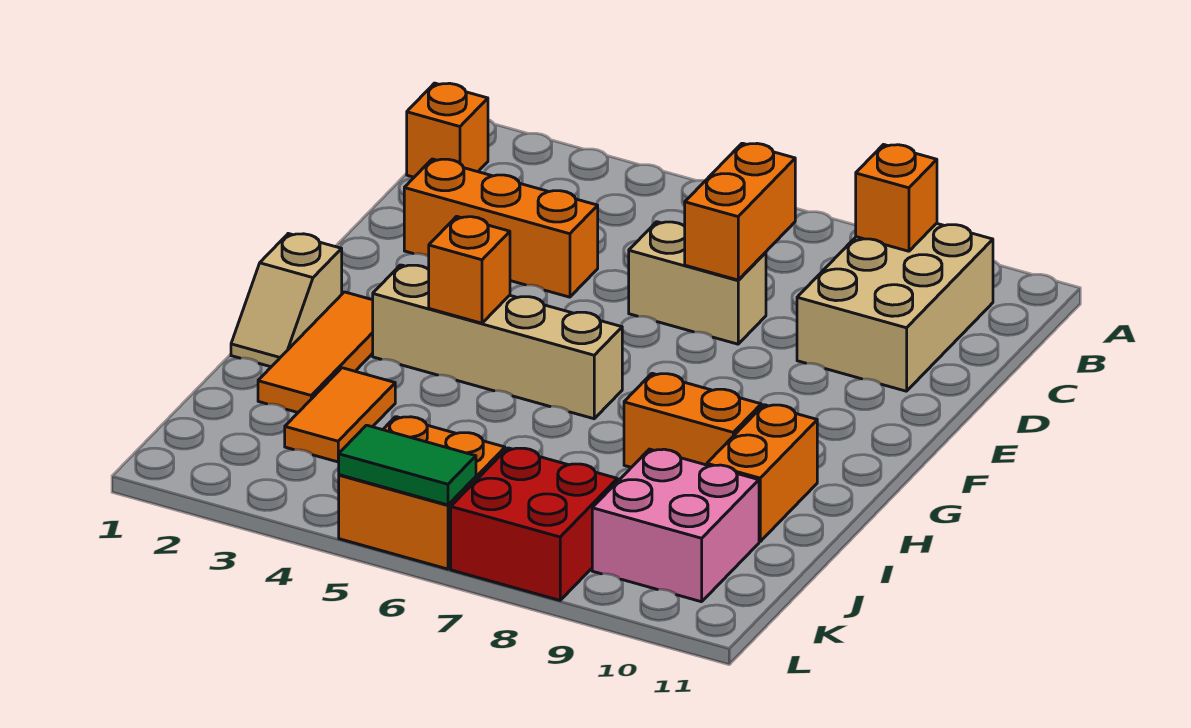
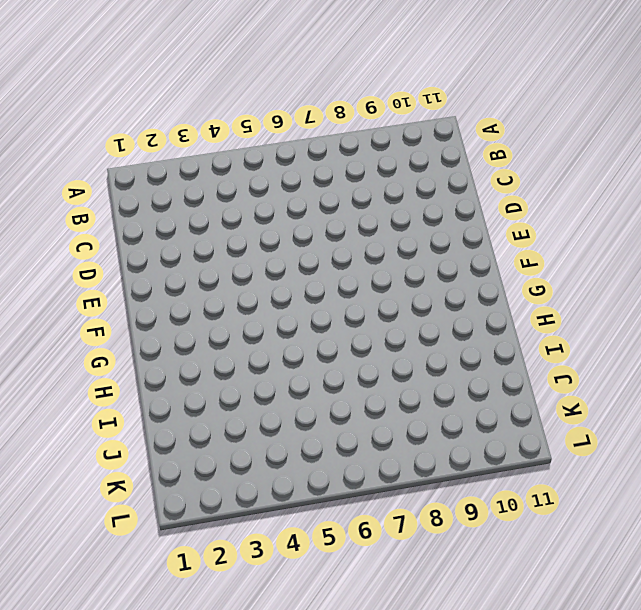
none -> orange 1x1 brick [407,83,488,177]
none -> tan 2x3 brick [797,223,993,391]
none -> orange 1x3 brick [404,159,598,297]

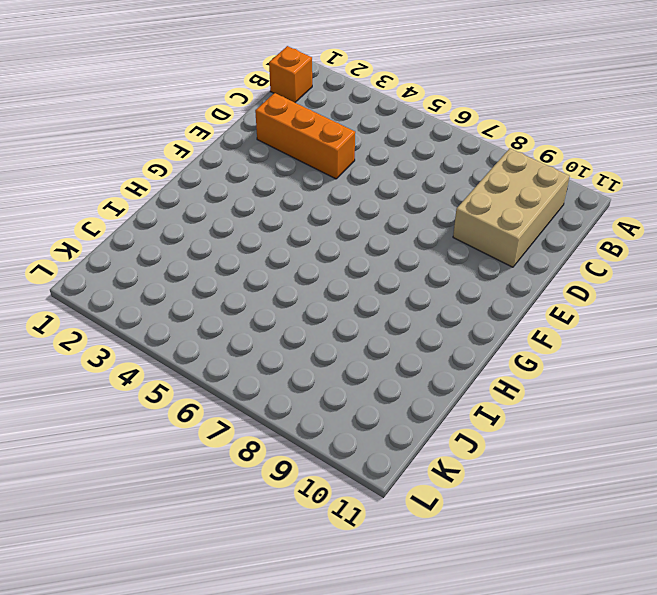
none -> tan 1x2 brick [629,222,766,344]
none -> tan 1x2 slope [231,234,342,367]
none -> orange 1x3 tile [258,292,373,412]

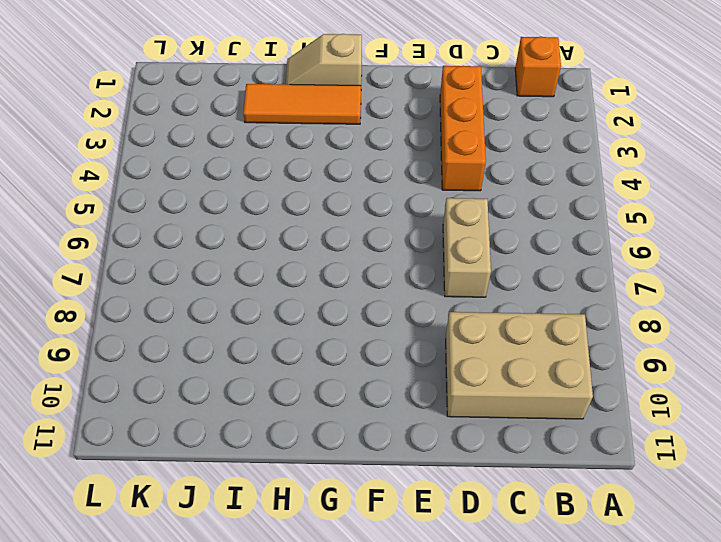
none -> tan 1x4 brick [373,265,622,419]
none -> orange 1x2 brick [624,373,761,467]
none -> orange 1x2 brick [707,405,817,542]

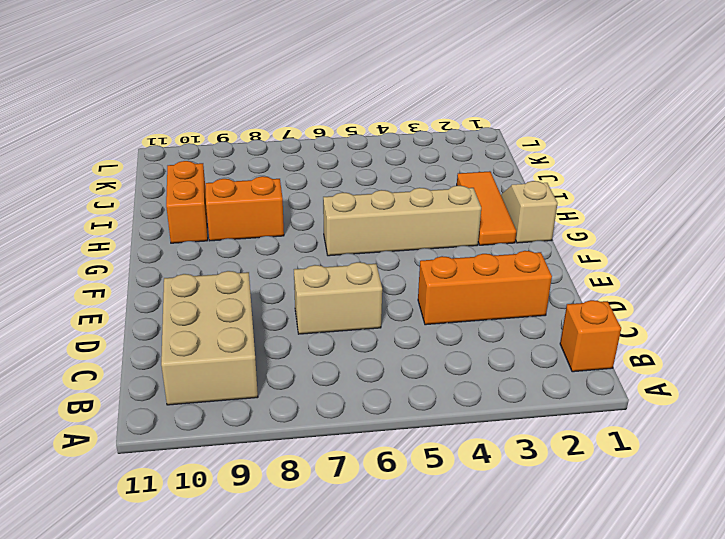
none -> orange 1x2 tile [285,368,395,462]
none -> pink 2x2 brick [592,449,759,602]
none -> orange 2x2 brick [339,417,505,569]

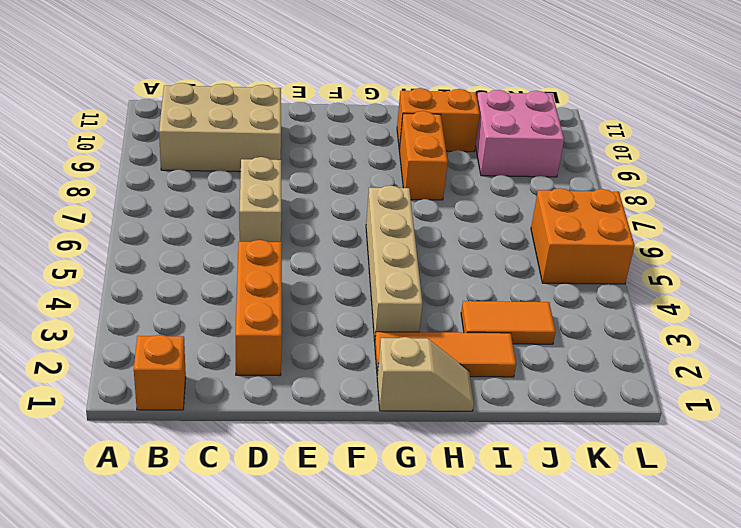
none -> red 2x2 brick [451,448,618,600]
none -> orange 1x1 brick [856,145,937,251]
none -> orange 1x2 brick [685,143,795,280]

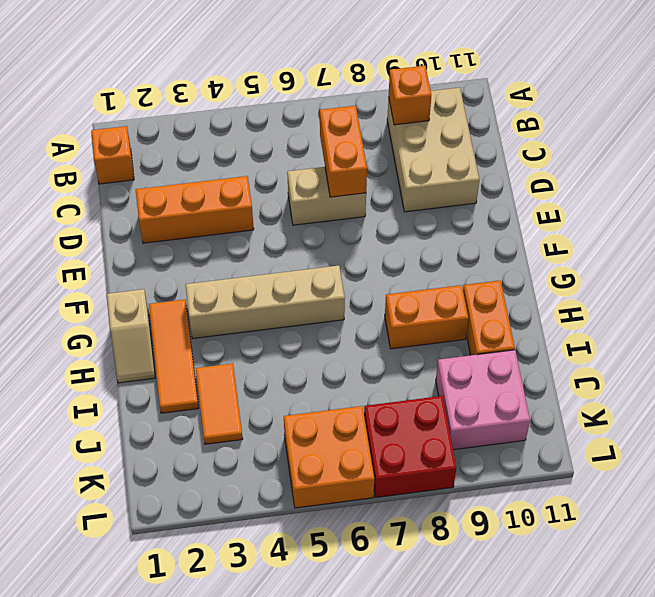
none -> orange 1x1 brick [429,216,510,323]
none -> green 1x2 tile [338,425,476,505]

